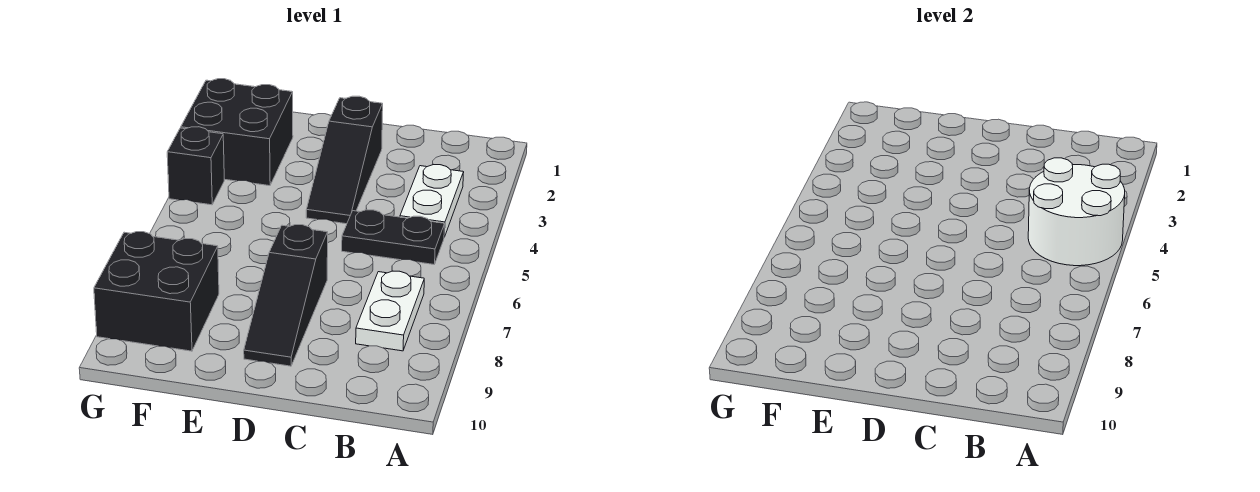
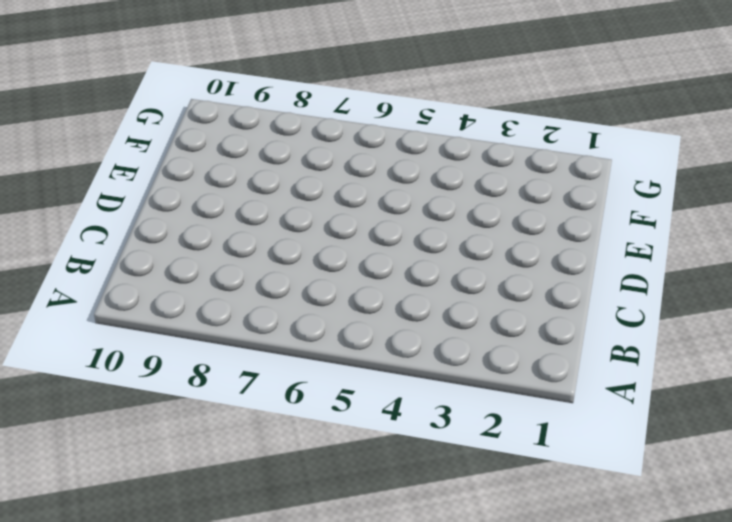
none -> white 1x2 plate [400,165,464,237]
none -> black 1x2 plate [342,210,445,264]

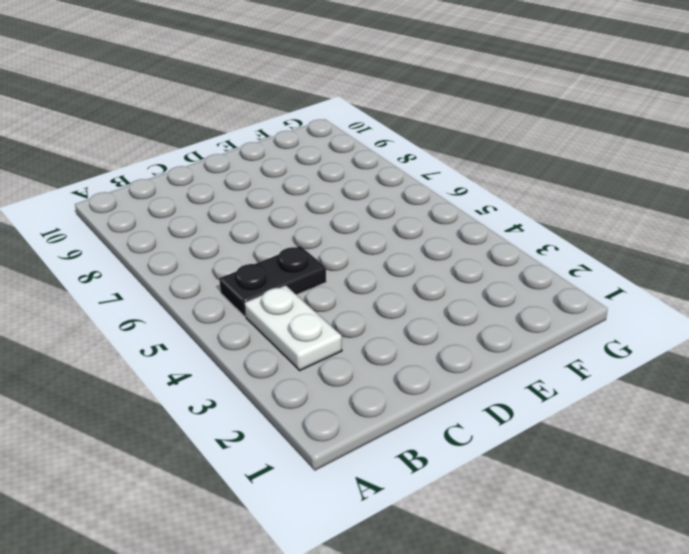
none -> white 1x2 plate [356,271,424,351]
none -> black 1x3 slope [306,96,383,224]

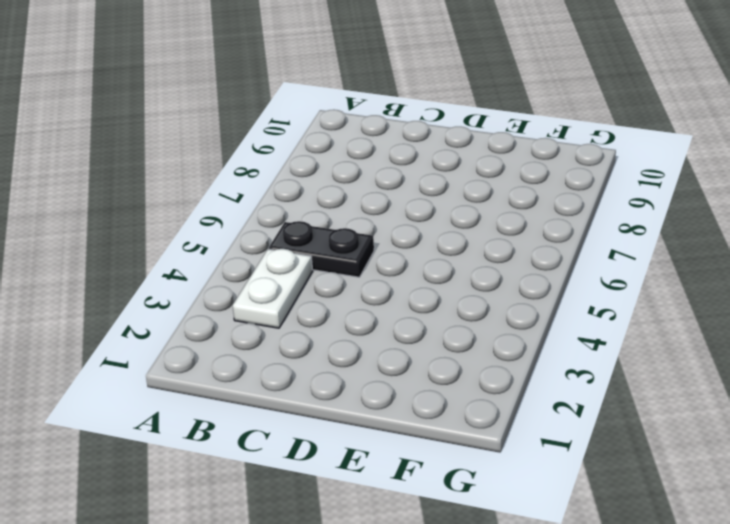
none -> white 1x2 plate [356,271,424,351]
none -> black 1x3 slope [306,96,383,224]

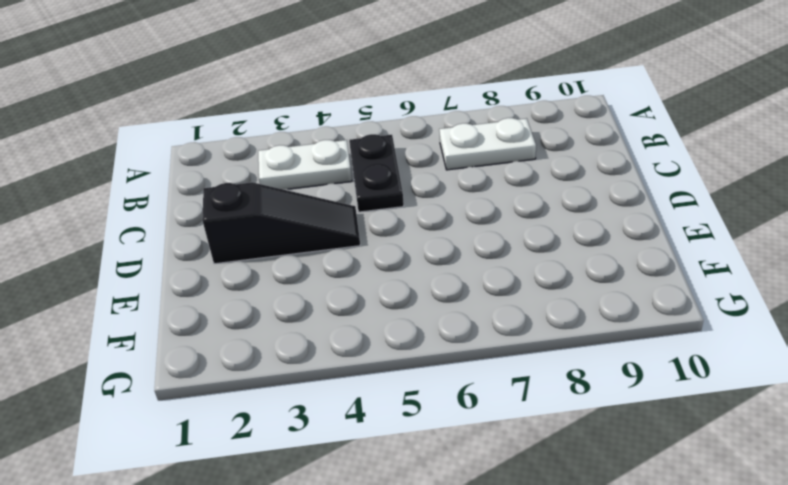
none -> black 1x3 slope [244,225,328,366]
none -> black 2x2 brick [181,79,293,186]

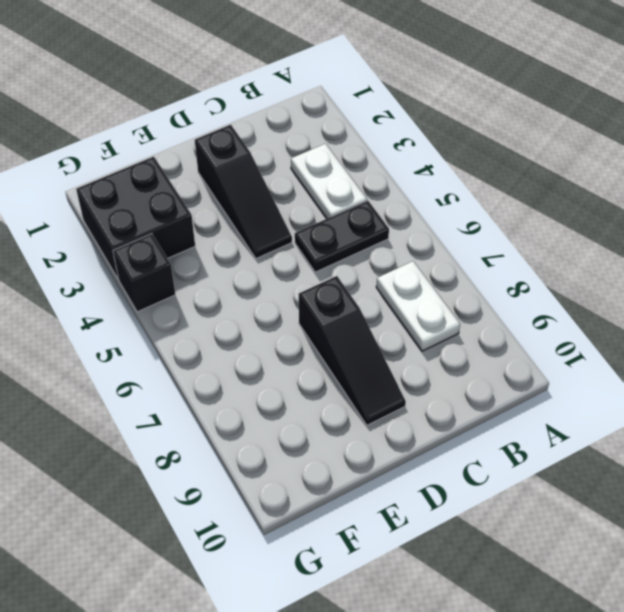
none -> black 2x2 brick [94,232,219,351]
none -> white 2x2 round brick [1028,158,1125,266]

